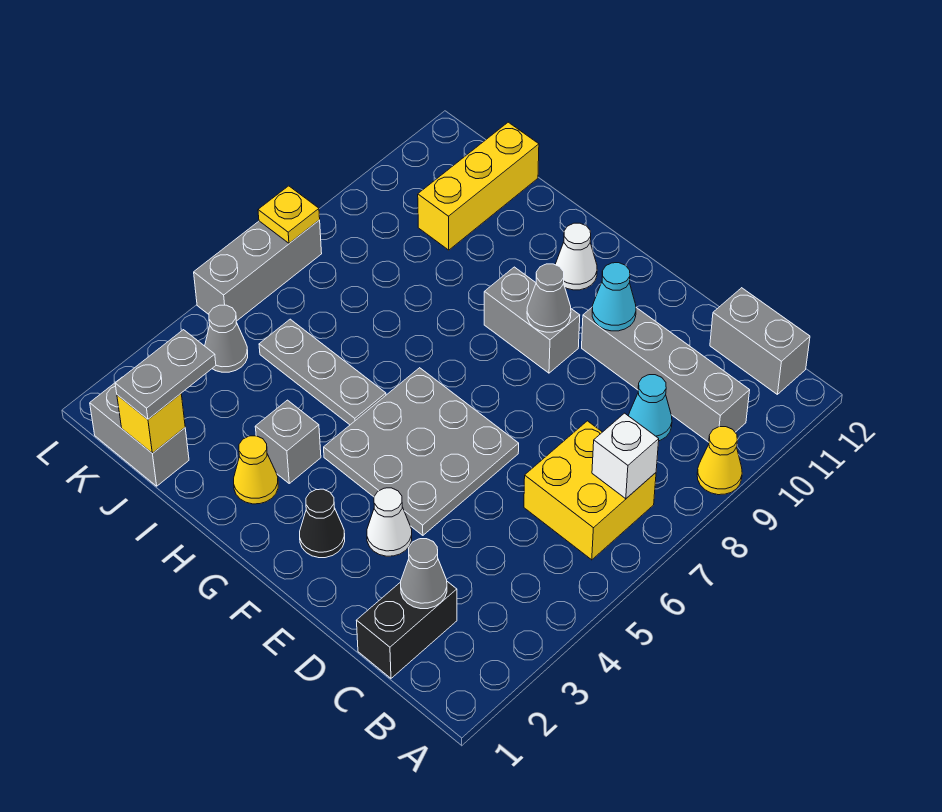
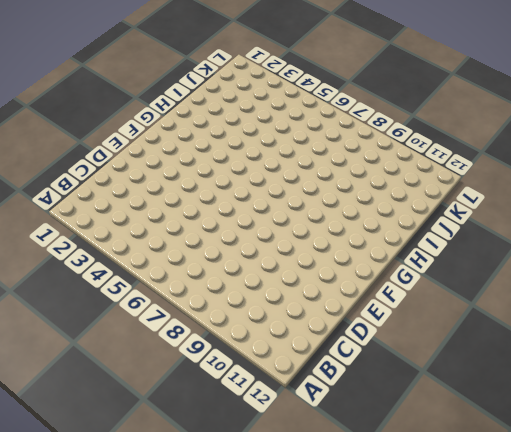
none -> yellow 1x1 cone [697,427,742,495]
none -> yellow 2x2 brick [524,421,656,560]
none -> grey 1x4 brick [582,308,750,442]

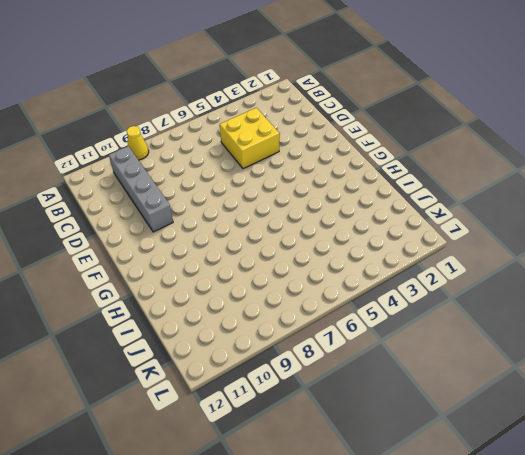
yellow 2x2 brick [220,108,280,169] -> yellow 2x2 brick moved to [524,421,656,560]
none -> grey 1x2 brick [710,288,810,394]
none -> black 1x2 brick [356,582,457,678]
none -> cyan 1x1 cone [629,375,672,441]

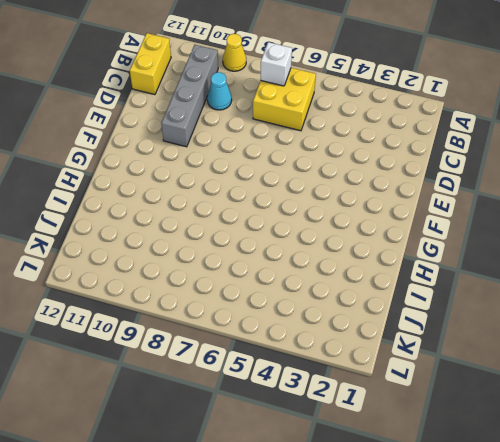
yellow 1x2 brick [130,33,171,95] -> grey 1x2 brick [710,288,810,394]
none -> black 1x2 brick [356,582,457,678]
none -> white 1x1 cone [367,488,412,556]
none -> grey 3x3 plate [324,368,519,535]

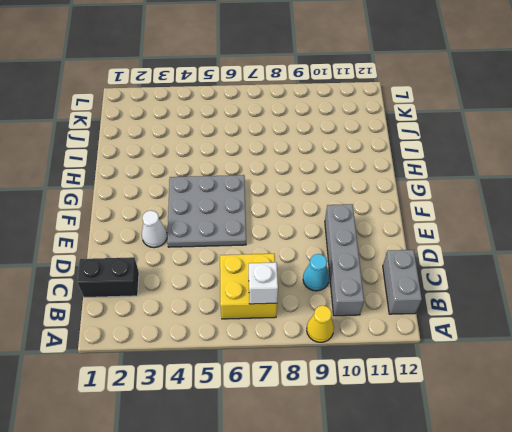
none -> black 1x1 cone [300,489,345,558]
none -> grey 1x2 brick [484,267,580,373]
none -> white 1x1 cone [555,223,597,290]

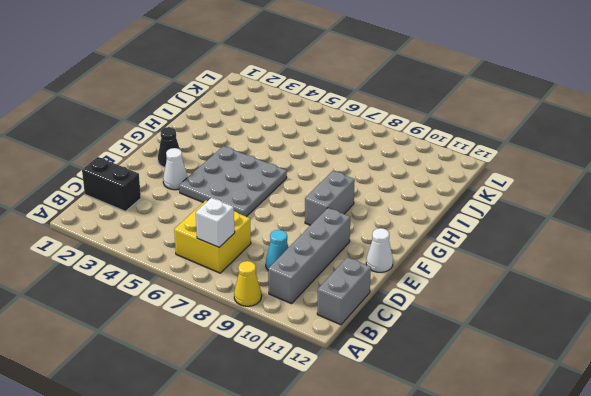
white 1x1 cone [366,228,393,272] -> white 1x1 cone moved to [555,223,597,290]
none -> yellow 1x1 cone [234,436,278,504]
none -> grey 1x1 brick [255,400,321,483]
none -> grey 1x3 plate [259,319,386,425]

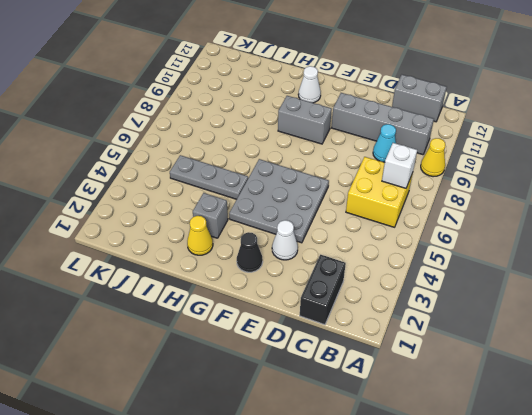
none -> grey 1x2 brick [90,378,189,486]
none -> yellow 1x3 brick [418,122,539,250]
none -> grey 1x1 cone [205,305,248,372]

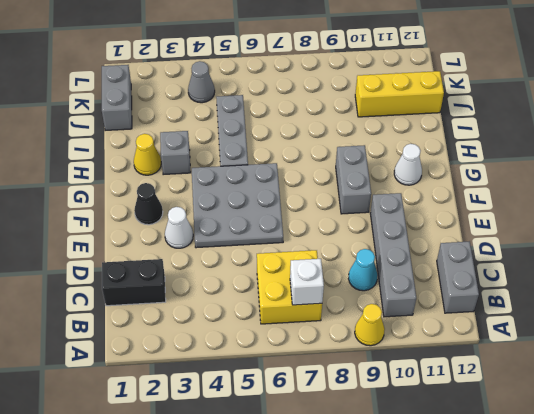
none -> grey 1x3 brick [194,220,322,321]
none -> grey 1x1 cone [401,539,447,609]
none -> cyan 1x1 cone [592,263,636,331]

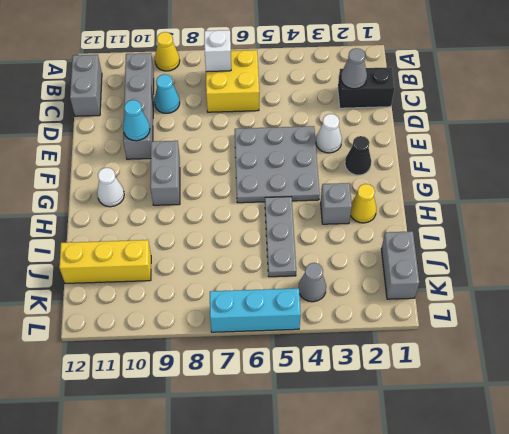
cyan 1x3 brick [210,288,301,332] -> grey 1x3 brick [194,220,322,321]
none -> grey 1x1 cone [527,264,571,332]
none -> yellow 1x1 brick [117,394,185,453]
none -> yellow 1x1 plate [258,186,320,243]

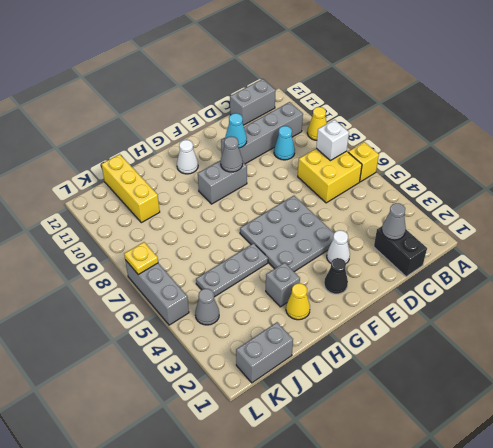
yellow 1x1 brick [348,142,379,182] -> yellow 1x1 brick moved to [117,394,185,453]
none -> grey 1x2 plate [115,330,216,419]

